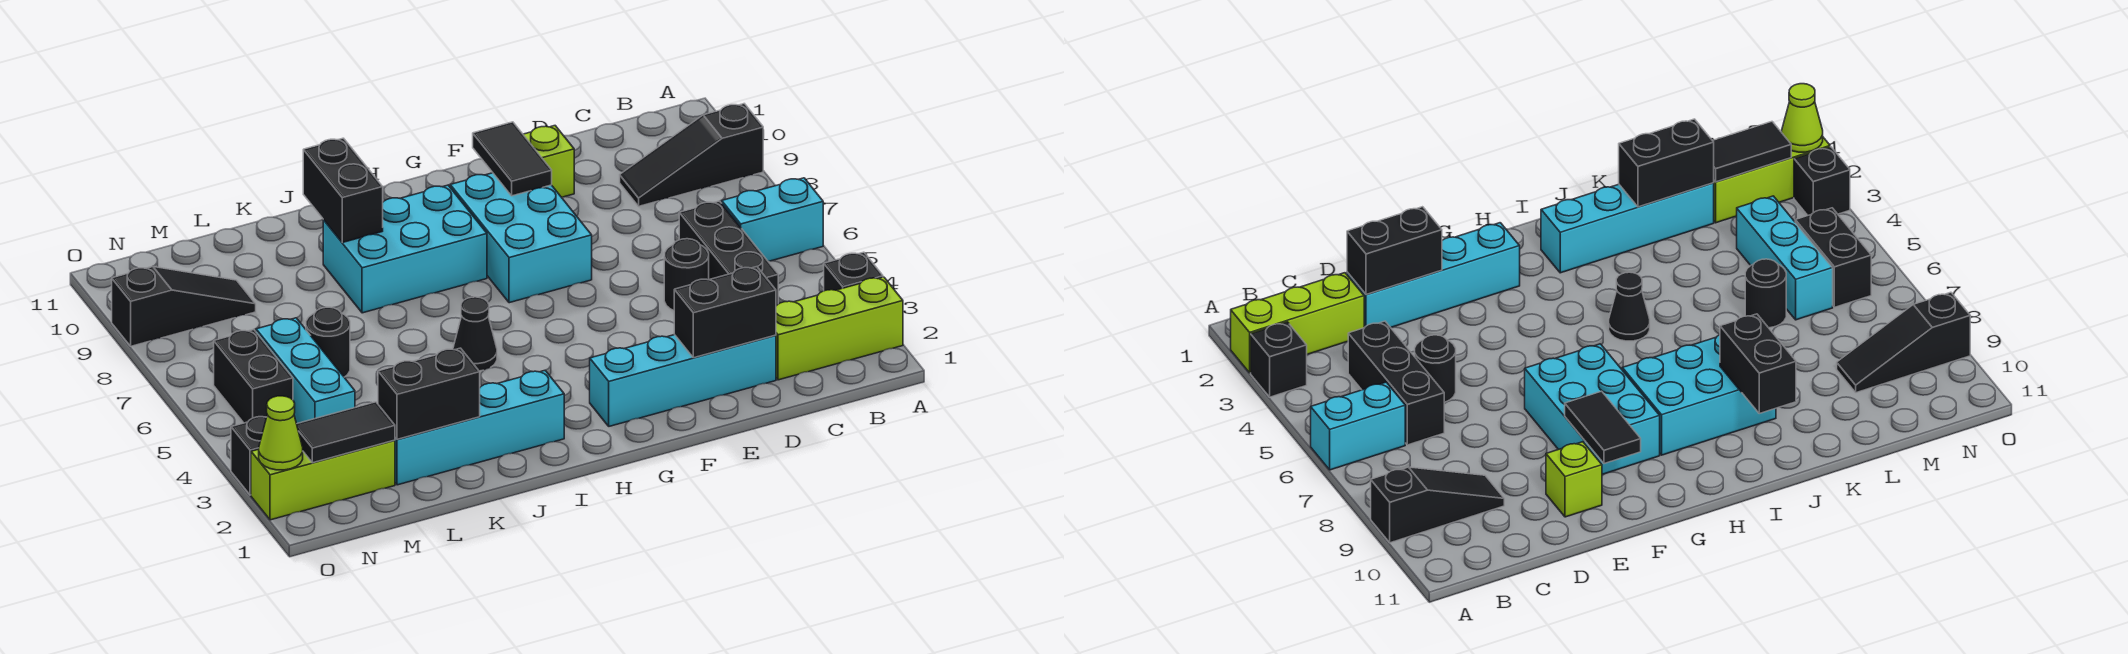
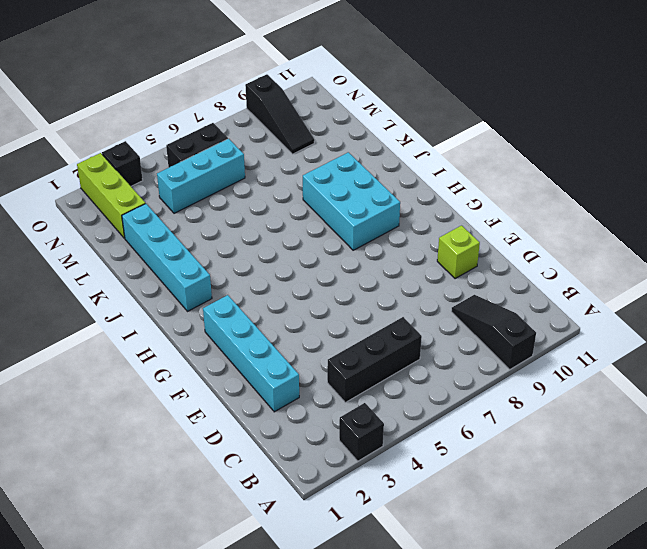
none -> lime 1x3 brick [776,277,903,380]
none -> cyan 1x2 brick [722,178,823,261]
none -> black 1x1 round brick [664,239,709,310]

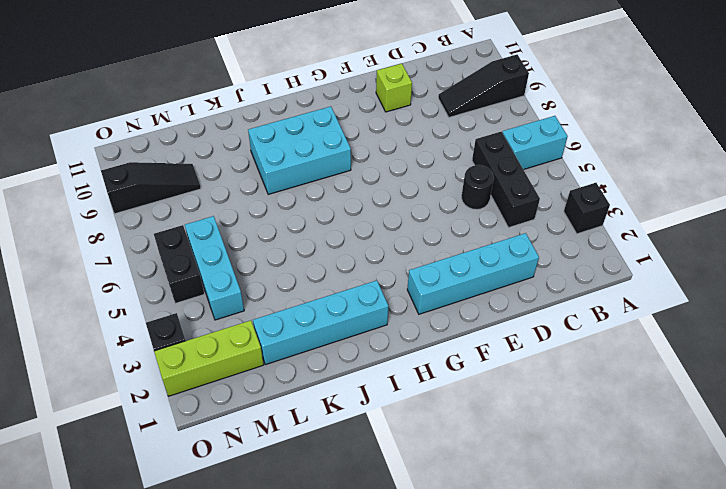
none -> lime 1x3 brick [776,277,903,380]
none -> cyan 2x3 brick [450,173,592,303]
none -> black 1x1 cone [453,297,497,371]

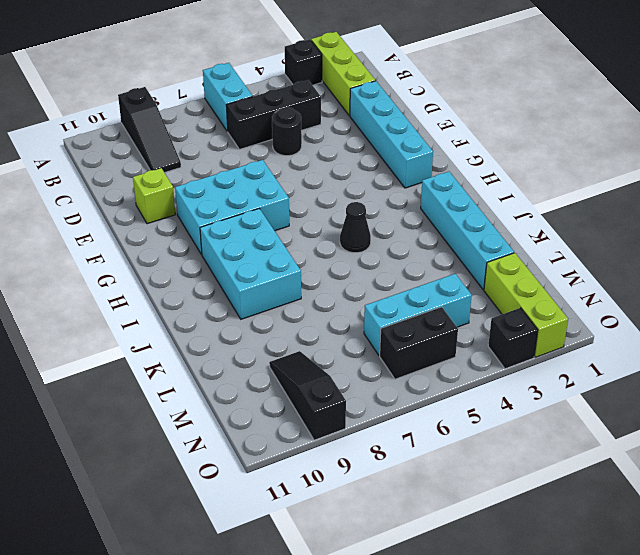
none -> black 1x1 round brick [306,307,350,377]
none -> black 1x2 brick [674,267,776,358]
none -> black 1x2 tile [473,122,552,196]

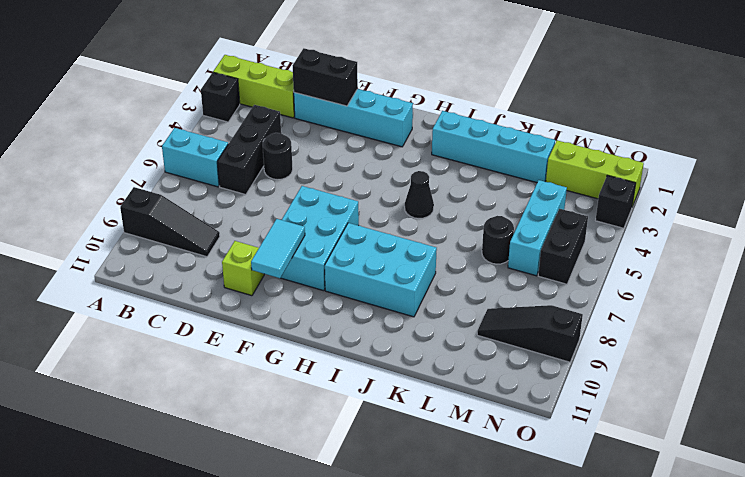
cyan 1x2 tile [251,219,305,278] -> black 1x2 tile [473,122,552,196]
none -> black 1x2 brick [303,138,383,243]
none -> black 1x2 brick [378,348,480,439]
none -> black 1x2 tile [297,402,395,463]

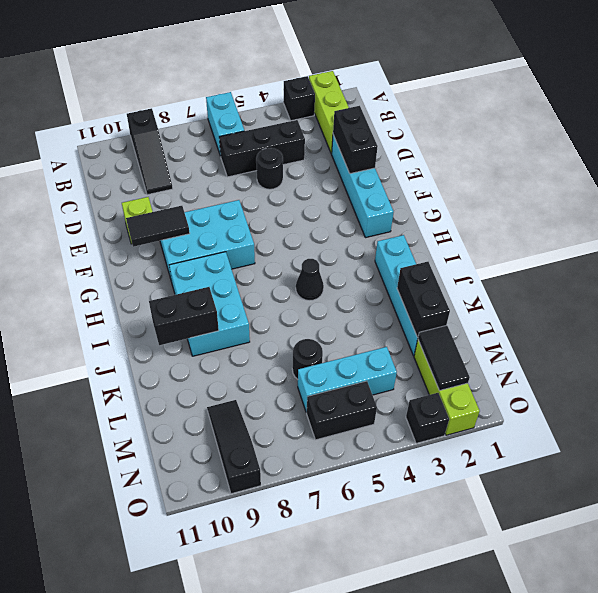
none -> lime 1x1 cone [259,396,303,470]

